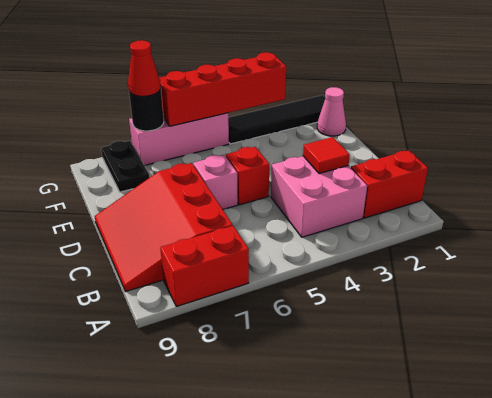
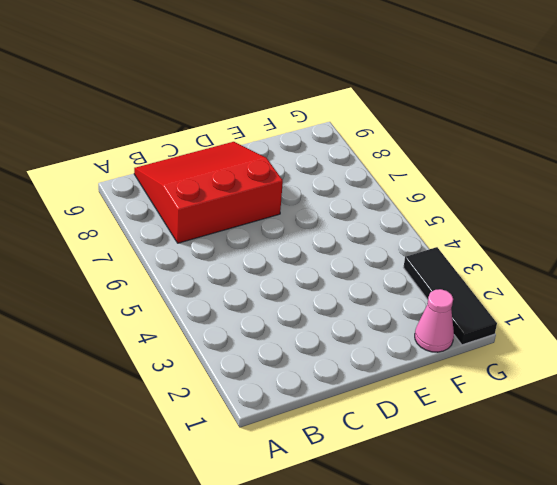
black 1x3 tile [403,247,497,345] -> black 1x4 tile [228,95,325,144]
none -> red 1x2 brick [160,226,249,306]
none -> red 1x2 brick [351,150,428,218]
none -> pink 2x2 brick [271,156,367,237]

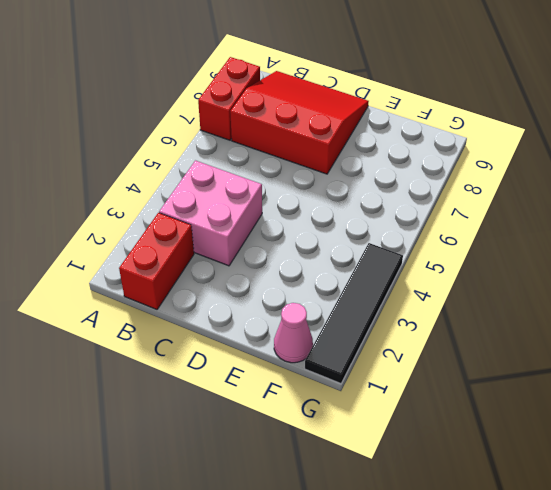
none -> red 1x1 brick [226,147,270,205]
none -> pink 1x1 brick [193,155,238,209]
none -> black 1x2 plate [101,141,150,192]

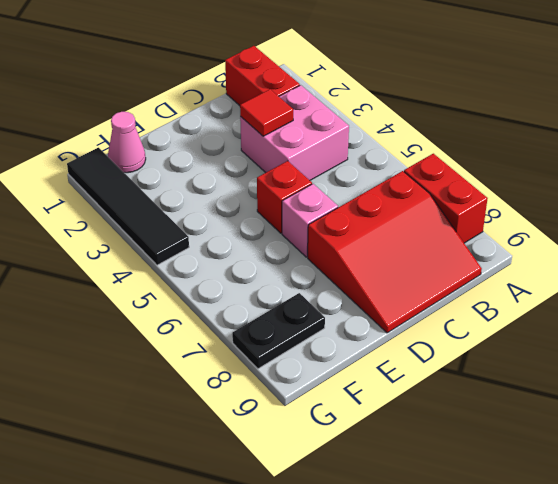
none -> pink 1x3 brick [129,113,229,165]
none -> red 1x4 brick [159,52,286,126]
none -> black 1x1 round brick [129,89,164,131]

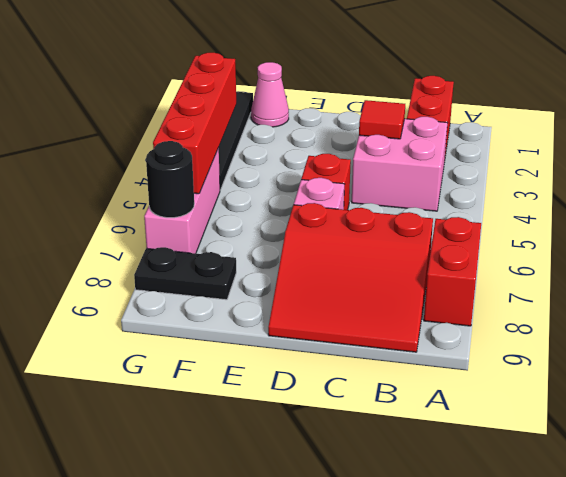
none -> red 1x1 cone [128,40,161,96]

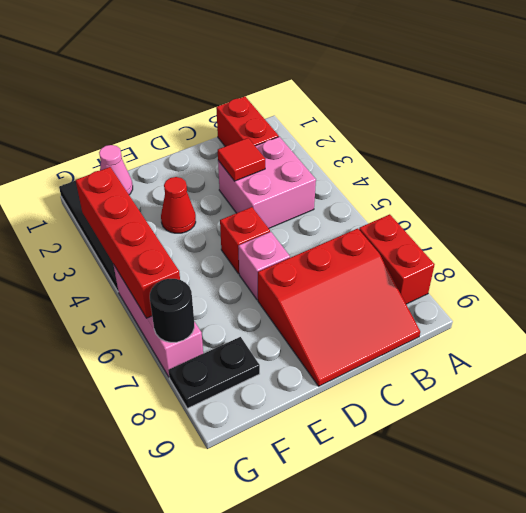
red 1x1 cone [161,177,196,233] -> red 1x1 cone moved to [128,40,161,96]

